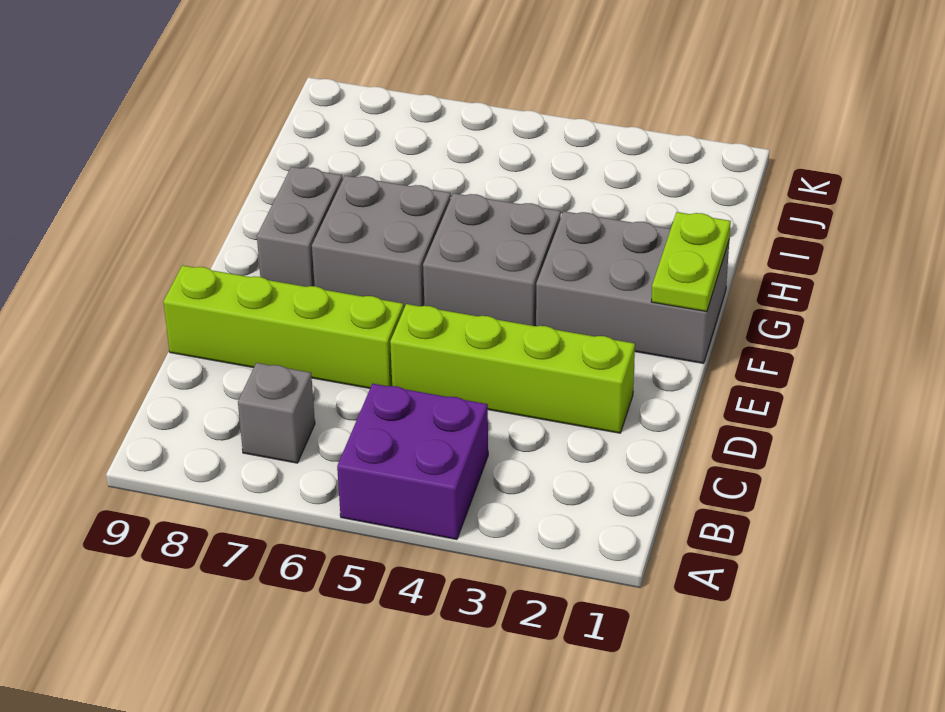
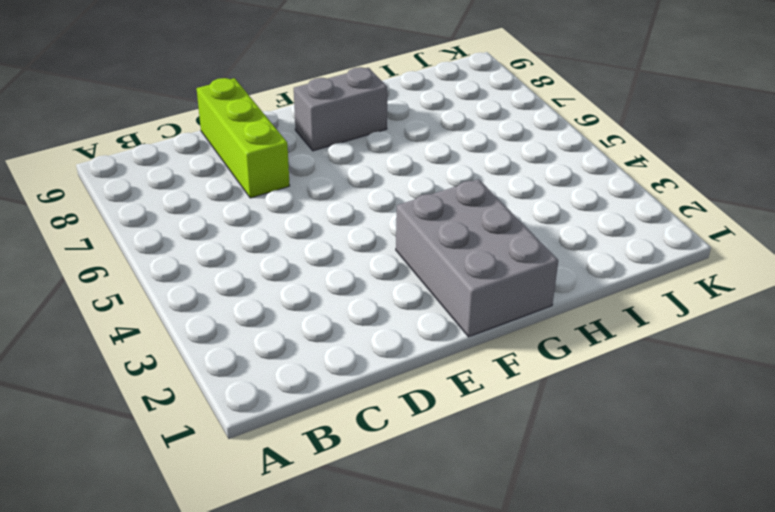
lime 1x3 brick [197,78,290,198] -> lime 1x4 brick [163,265,404,388]
none -> purple 2x2 brick [337,384,488,539]
none -> grey 1x1 brick [238,363,315,463]

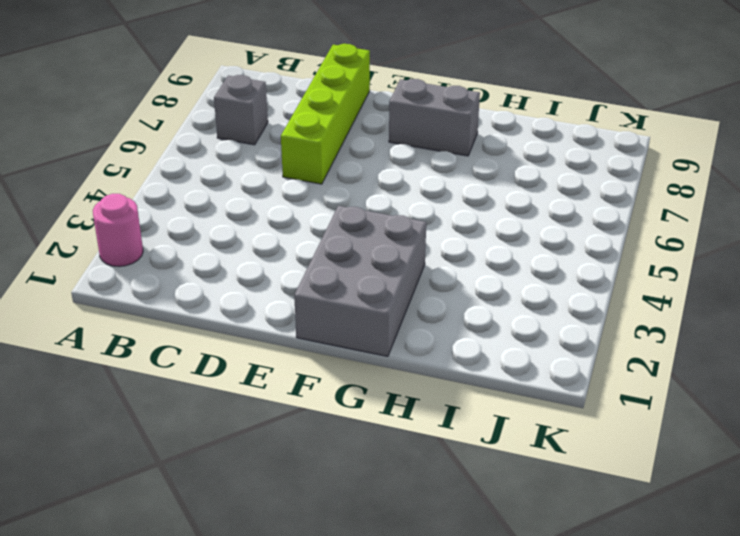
pink 1x1 round brick [93,194,143,267] -> none
none -> purple 2x2 brick [337,384,488,539]
none -> lime 1x4 brick [390,304,635,433]

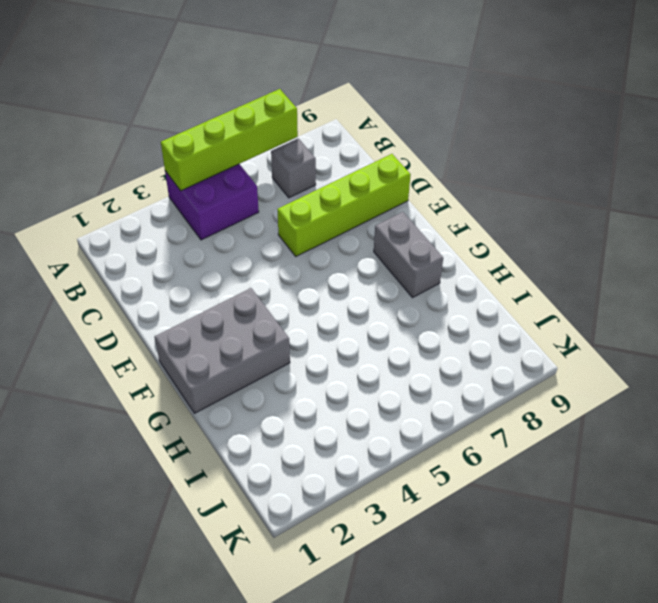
lime 1x4 brick [161,89,298,191] -> lime 1x4 brick moved to [390,304,635,433]
none -> grey 2x2 brick [423,193,561,326]
none -> grey 2x2 brick [312,176,451,308]

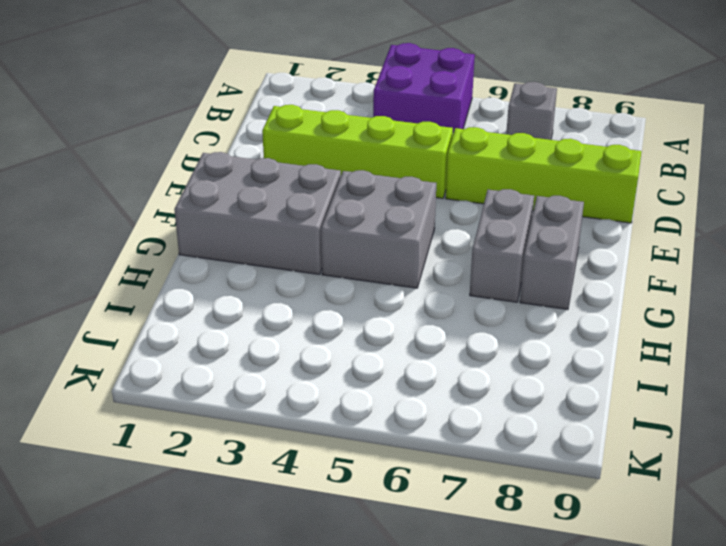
grey 1x2 brick [470,189,534,302] -> grey 2x2 brick [312,176,451,308]
none -> lime 1x2 plate [651,212,731,312]

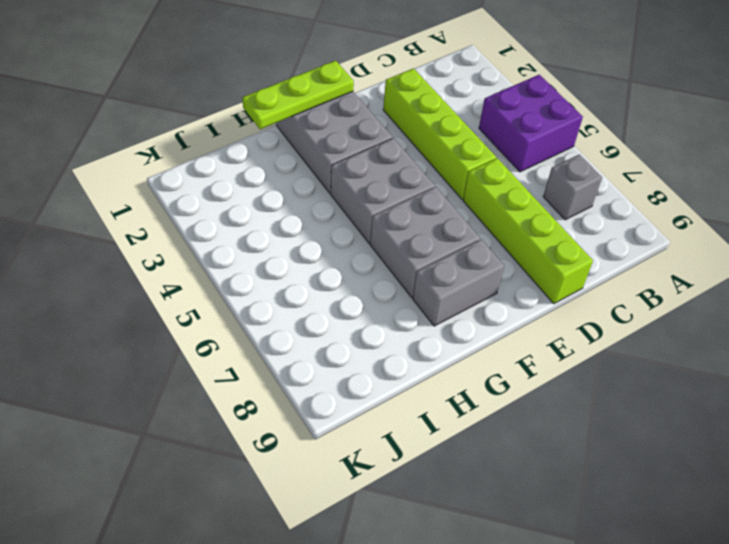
lime 1x3 plate [242,61,354,129] -> lime 1x2 plate [651,212,731,312]

